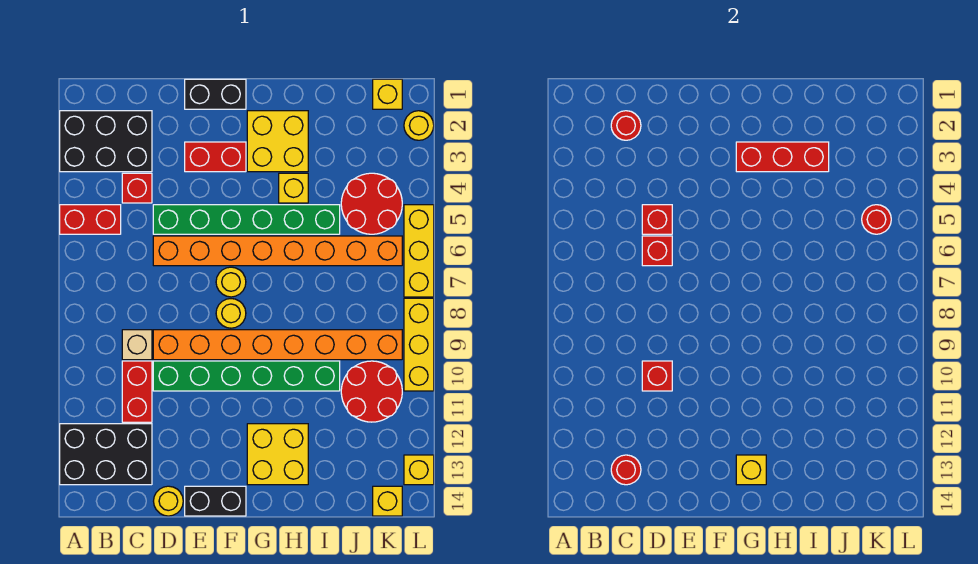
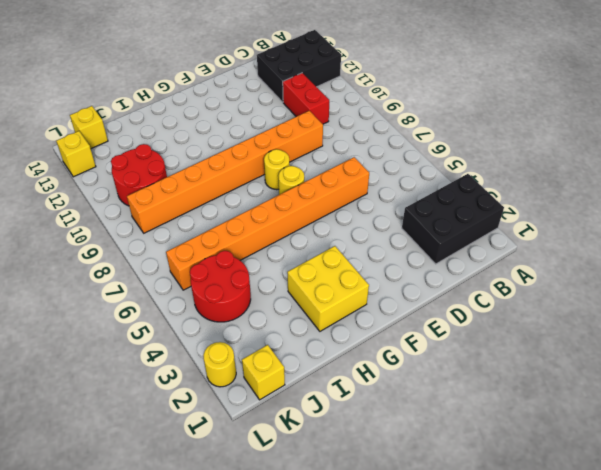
none -> red 1x2 brick [60,205,121,234]
none -> red 1x1 brick [122,173,152,203]
none -> tan 1x1 brick [122,330,152,360]
none -> green 1x6 brick [153,205,340,234]

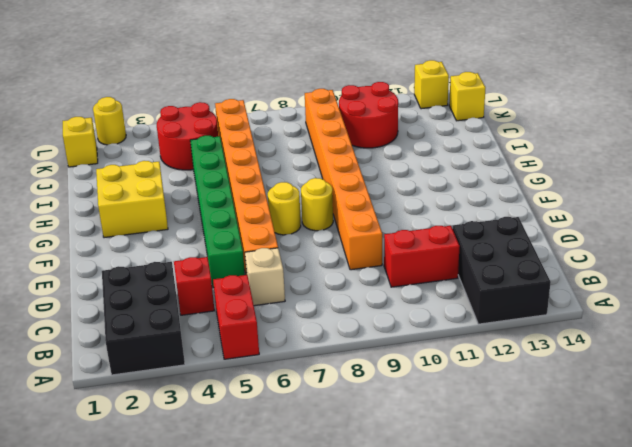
tan 1x1 brick [245,248,285,306] -> tan 1x1 brick moved to [122,330,152,360]
none -> green 1x6 brick [153,361,340,391]
none -> yellow 1x1 round brick [154,486,183,516]
none -> black 1x2 brick [185,79,246,109]
none -> red 1x2 brick [185,142,246,172]

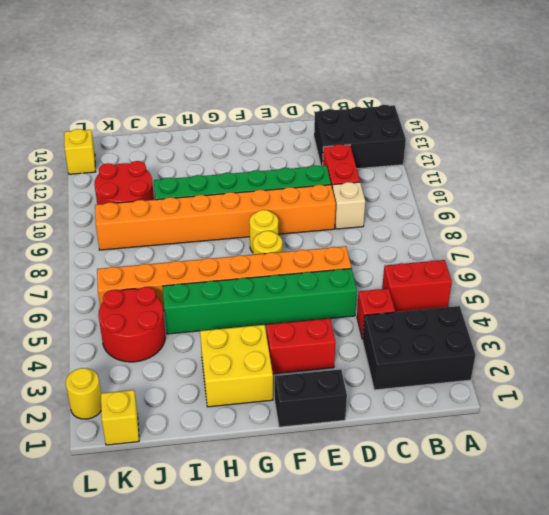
none -> yellow 1x1 round brick [154,486,183,516]
none -> black 1x2 brick [185,486,246,516]
none -> yellow 2x2 brick [247,424,308,485]
none -> yellow 1x1 brick [279,173,308,203]

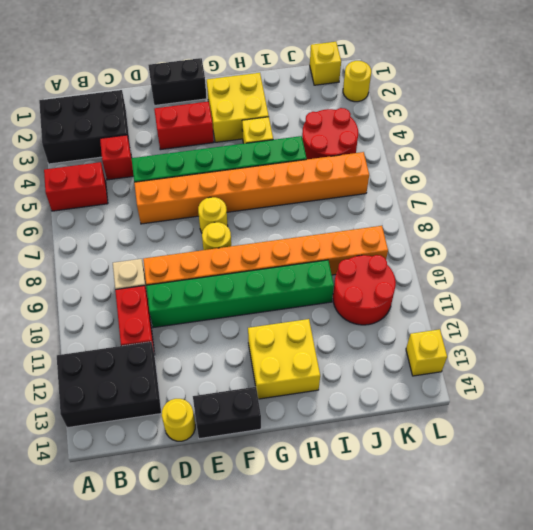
none -> yellow 1x1 brick [373,486,402,516]
none -> yellow 1x3 brick [404,205,434,297]
none -> yellow 1x3 brick [404,298,434,391]
none -> red 1x1 round brick [611,111,641,140]

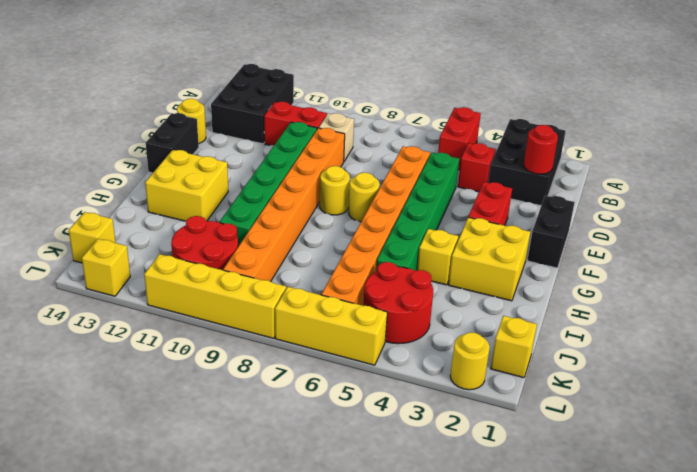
yellow 1x4 brick [144,254,286,338] -> yellow 1x3 brick [404,298,434,391]
none -> red 1x1 round brick [611,455,641,485]
none -> red 1x1 brick [642,205,672,234]
none -> red 1x1 brick [642,236,672,266]
none -> red 1x1 brick [642,361,672,391]

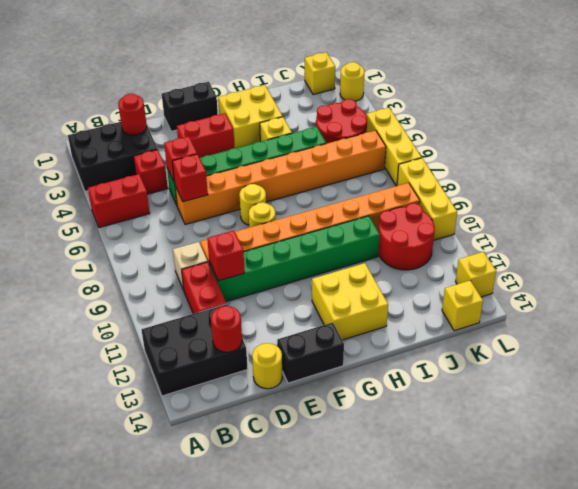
none -> red 1x3 brick [736,142,829,172]
none -> yellow 1x1 brick [736,455,766,485]
none -> red 1x1 round brick [862,205,891,234]

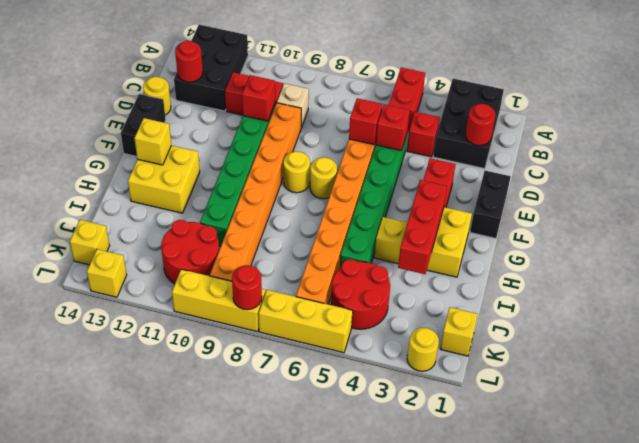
red 1x1 round brick [232,265,262,310] -> red 1x1 round brick moved to [862,205,891,234]

